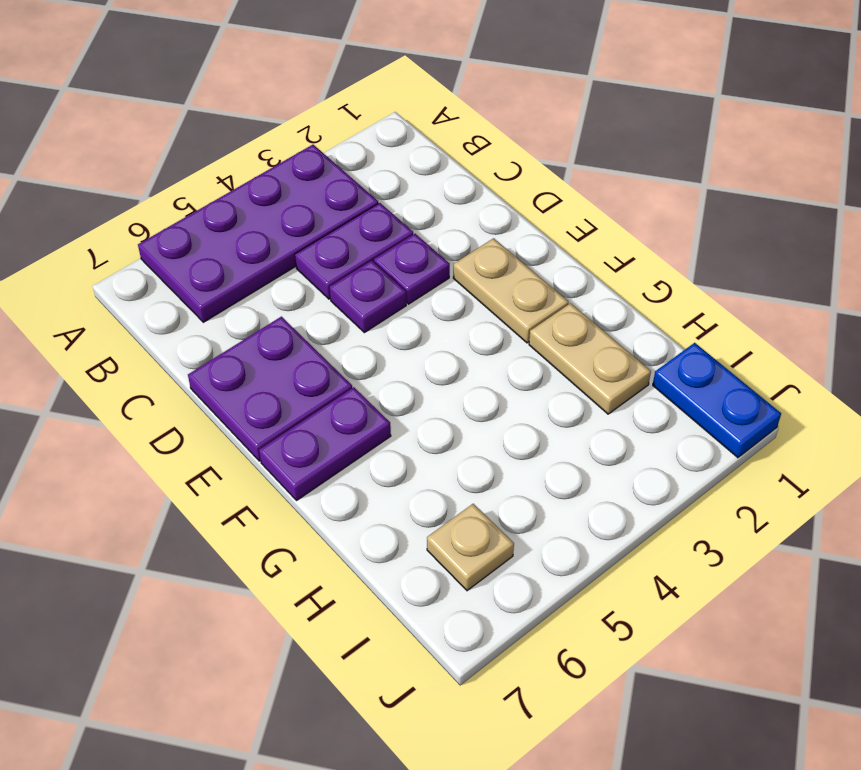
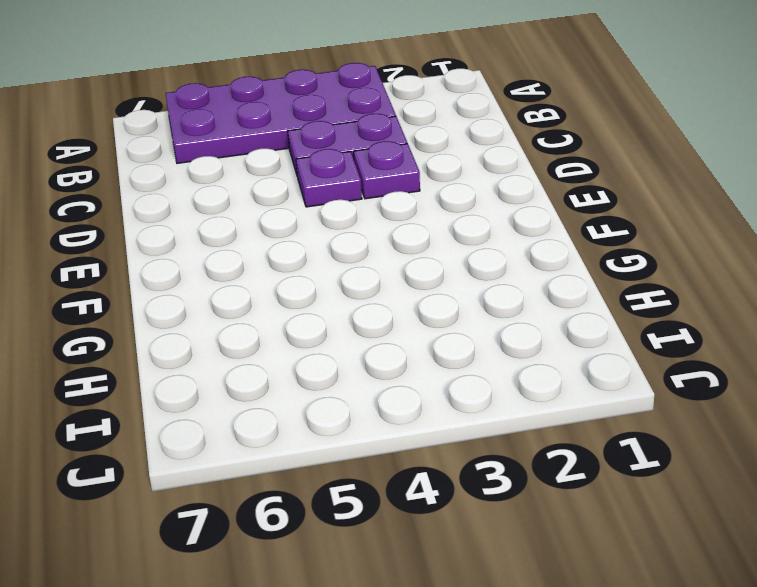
none -> purple 2x2 plate [188,317,352,461]
none -> tan 1x2 plate [453,238,569,343]

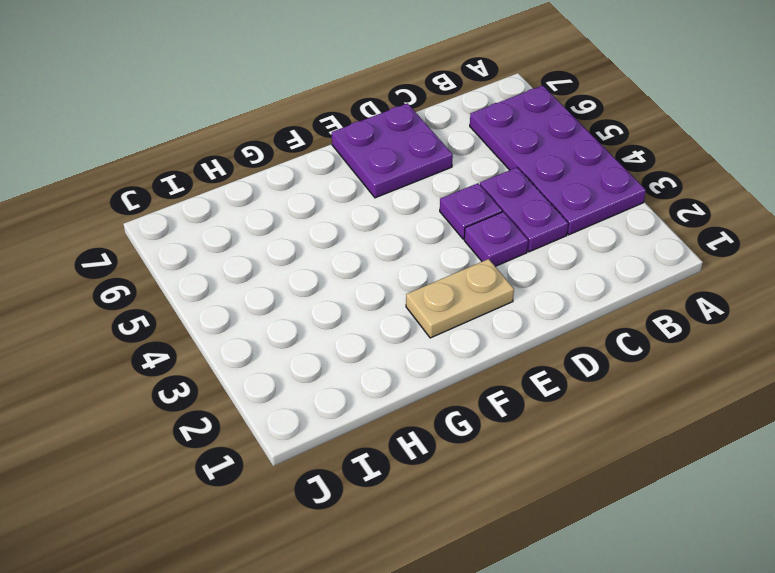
none -> purple 1x2 plate [259,387,391,500]
none -> tan 1x2 plate [529,303,651,414]

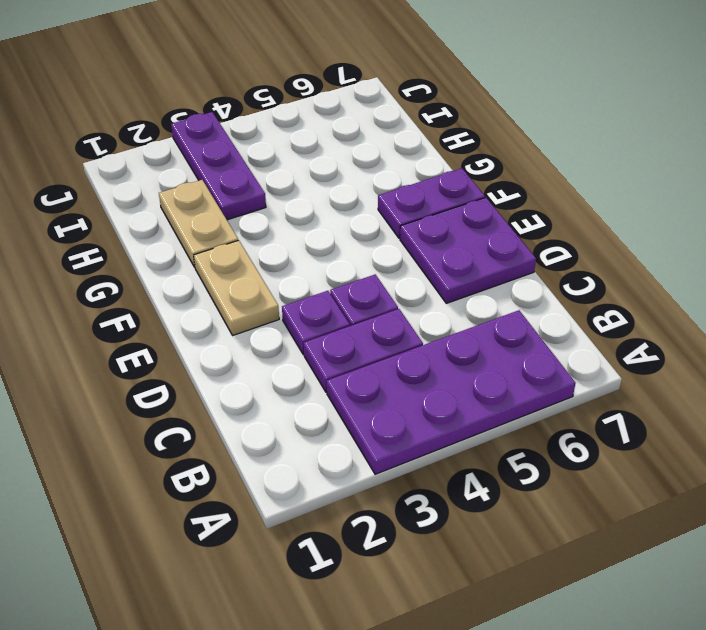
purple 1x3 plate [171,112,266,220] -> none
none -> blue 1x2 plate [653,343,781,458]
none -> tan 1x1 plate [427,504,514,591]

